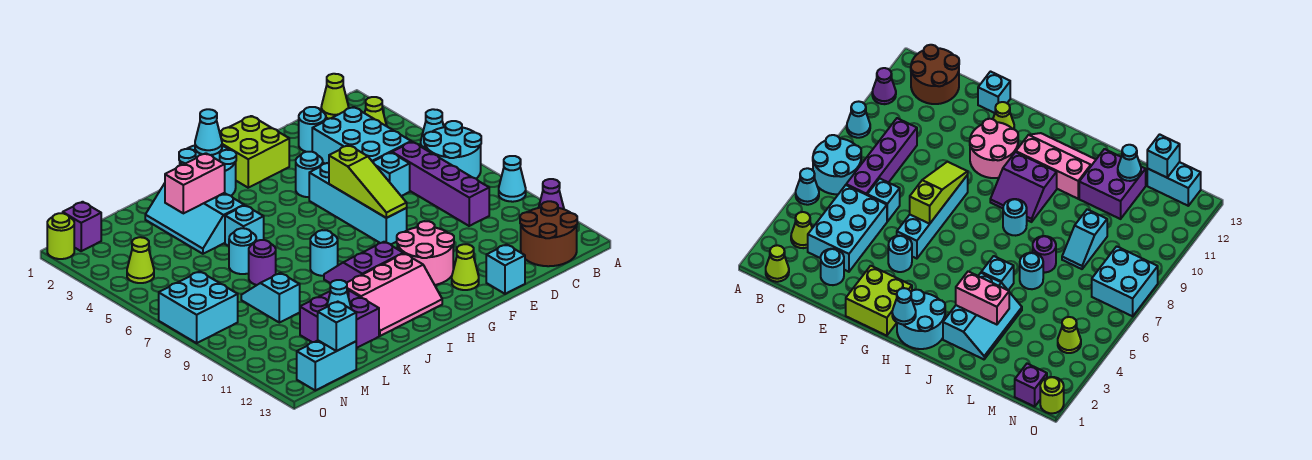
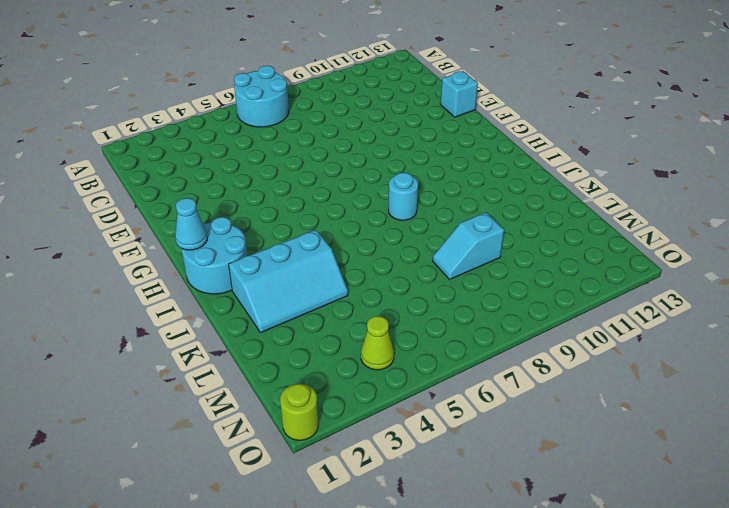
none -> cyan 1x1 cone [420,109,444,149]
none -> cyan 1x1 cone [499,156,526,202]
none -> purple 1x1 cone [539,179,564,209]
none -> lime 1x1 cone [321,74,349,119]

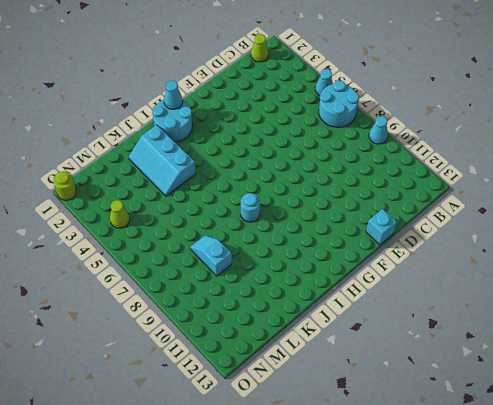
none -> purple 1x1 cone [539,179,564,209]
none -> lime 1x1 cone [365,97,387,126]
none -> brown 2x2 round brick [520,201,577,266]
none -> cyan 2x3 brick [312,107,411,164]

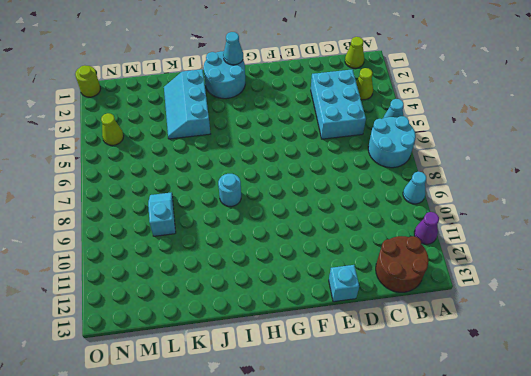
none -> purple 1x4 brick [392,142,489,226]
none -> cyan 1x1 round brick [299,107,326,152]
none -> cyan 1x1 brick [373,153,410,196]
none -> lime 2x2 brick [220,116,289,188]

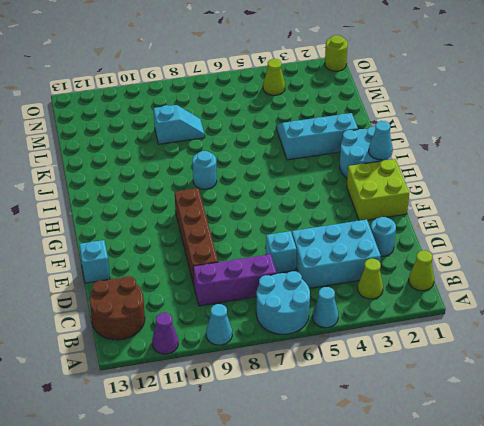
purple 1x3 brick [193,254,276,306] -> purple 1x4 brick [392,142,489,226]
brown 1x4 brick [175,188,218,285] -> none
none -> cyan 1x1 round brick [296,152,323,197]
none -> cyan 1x4 brick [309,163,407,244]
none -> pink 2x2 round brick [397,221,454,285]
none -> lime 1x1 cone [452,244,479,290]

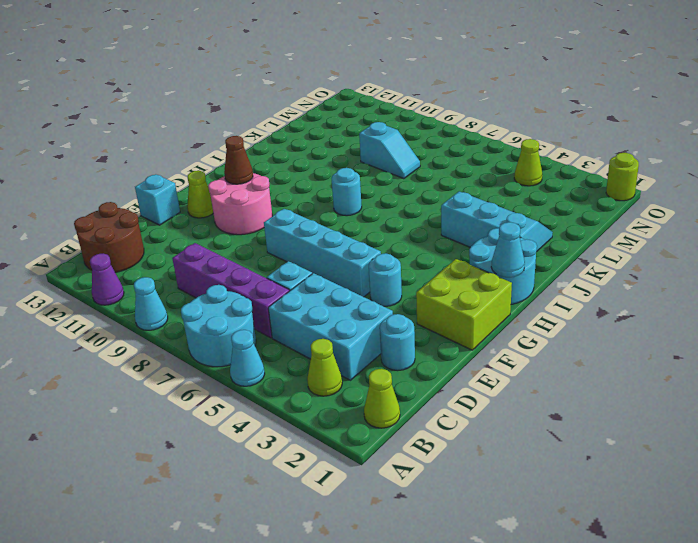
brown 1x1 cone [224,136,253,184] -> none
none -> purple 2x2 slope [324,242,403,283]
none -> pink 2x3 slope [347,253,442,336]
none -> cyan 1x1 brick [225,205,264,246]
none -> cyan 1x1 round brick [229,228,256,274]

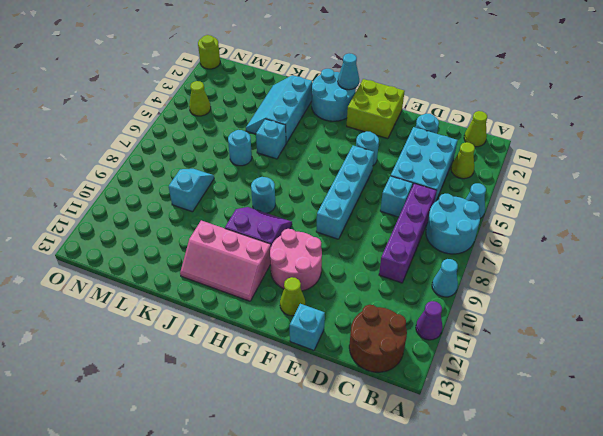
none -> purple 1x1 round brick [249,240,276,285]
none -> purple 2x2 brick [300,289,379,348]
none -> cyan 1x2 brick [297,341,356,390]
none -> purple 1x1 brick [63,202,101,251]

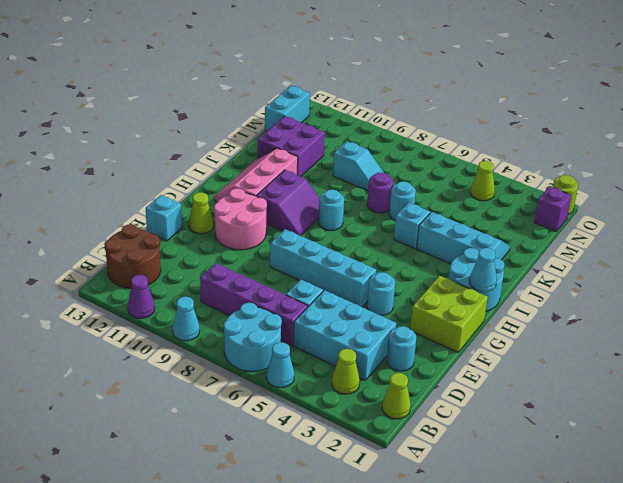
none -> cyan 2x2 brick [159,271,238,343]
none -> lime 1x3 slope [329,145,407,218]
none -> pink 1x2 brick [165,153,225,213]
none -> cyan 1x1 cone [327,280,351,309]

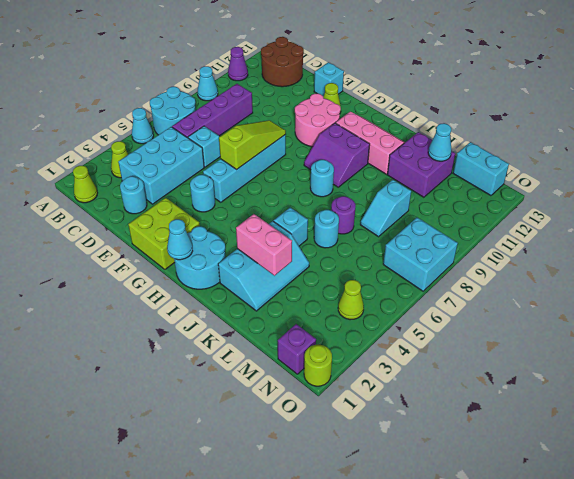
none -> cyan 1x1 brick [318,302,356,351]

